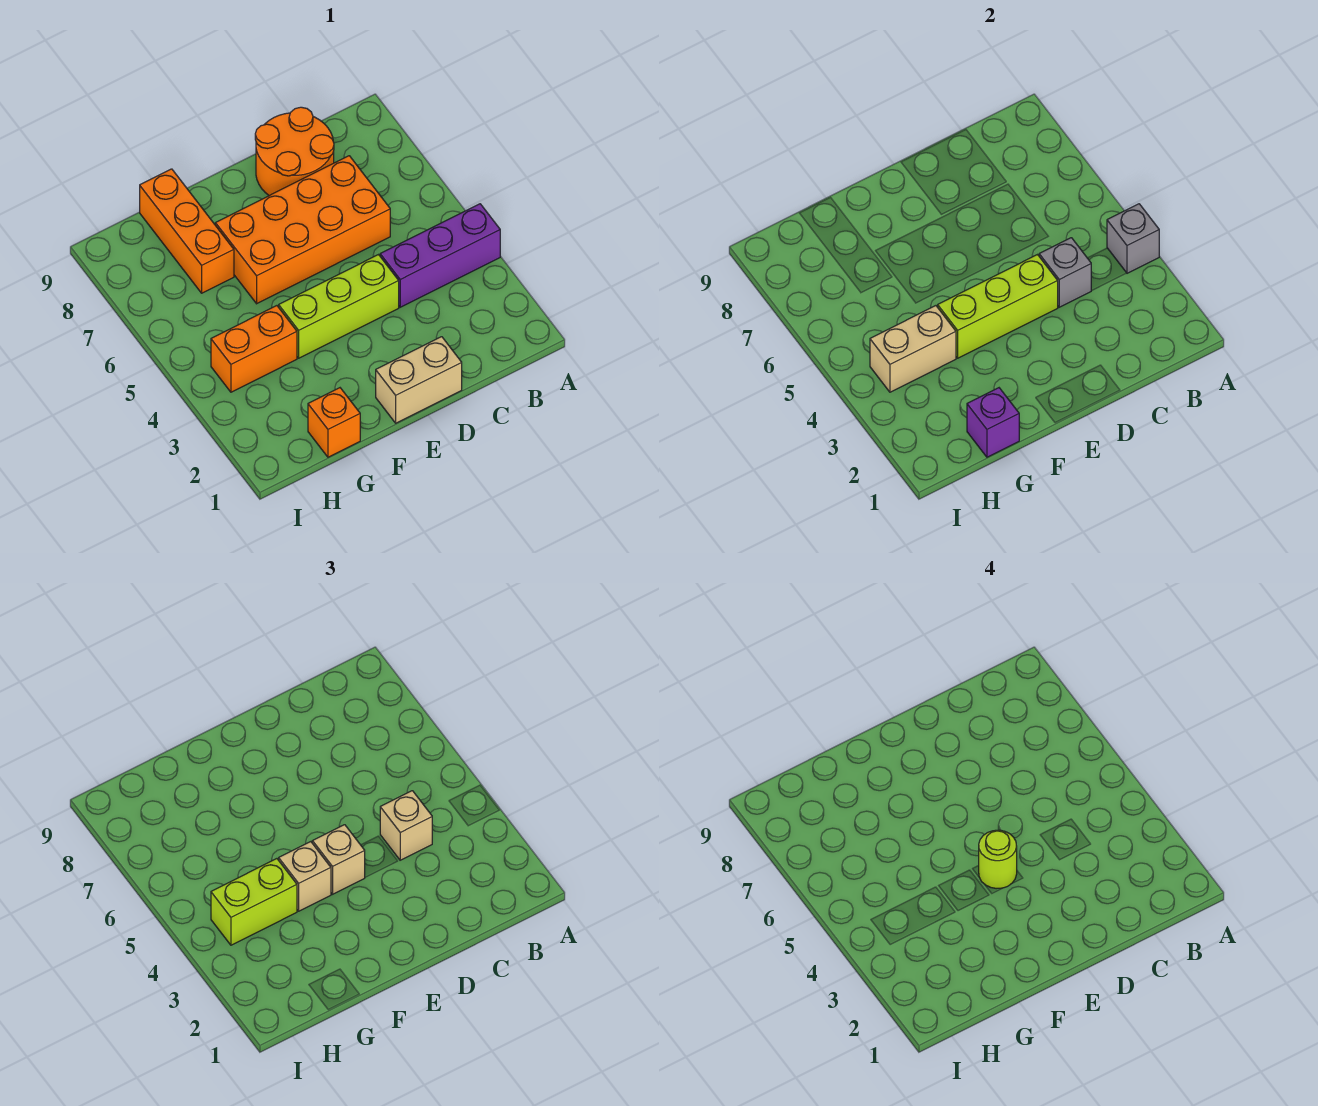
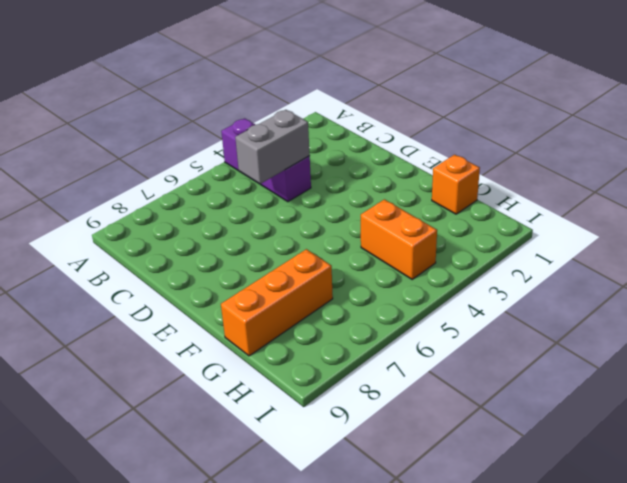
grey 1x2 brick [235,110,310,184] -> grey 1x1 brick [1039,238,1091,307]
none -> orange 2x4 brick [215,156,390,304]
none -> orange 2x2 round brick [255,107,334,196]
none -> tan 1x2 brick [376,337,462,423]

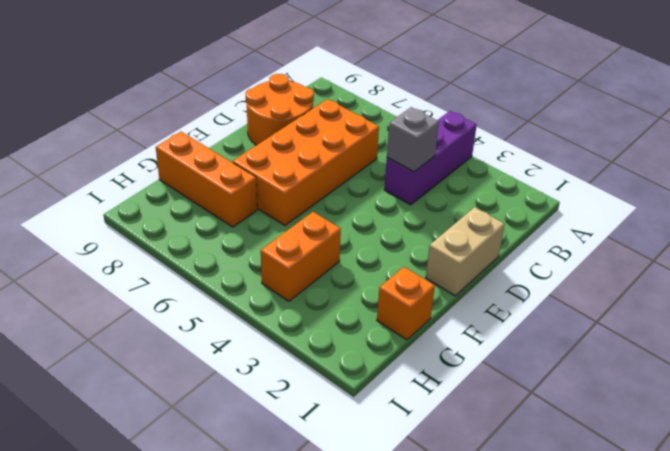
none -> lime 1x3 brick [279,255,399,358]
none -> grey 1x1 brick [1107,204,1159,273]
none -> lime 1x3 brick [938,255,1058,358]

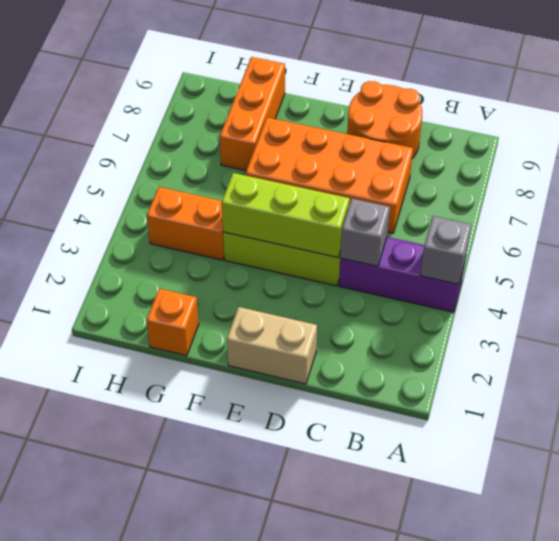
none -> purple 1x1 brick [967,388,1019,457]
none -> tan 1x2 brick [870,306,956,392]
none -> tan 1x1 brick [380,791,432,860]

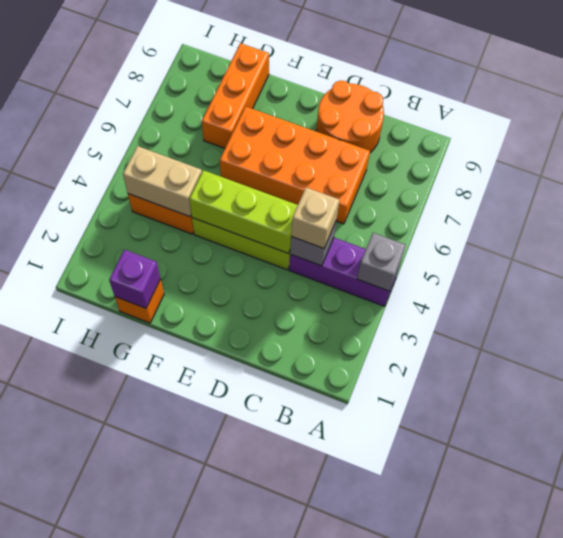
none -> tan 1x2 brick [376,337,462,423]
none -> tan 1x1 brick [312,825,365,894]
none -> tan 1x1 brick [279,842,331,911]

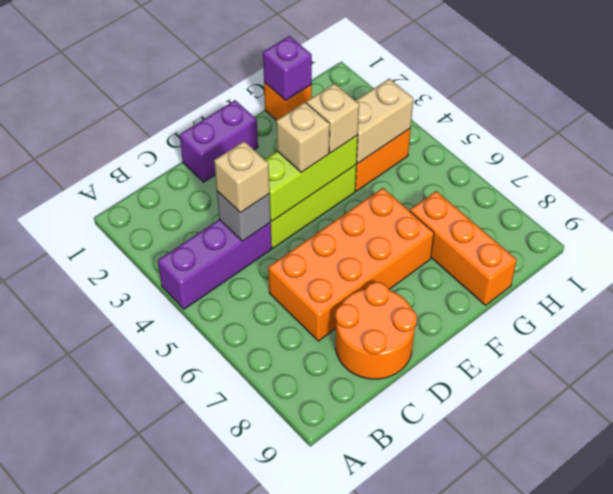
purple 1x2 brick [180,100,258,182] -> tan 1x2 brick [376,337,462,423]
none -> grey 1x1 brick [1107,204,1159,273]
none -> lime 1x2 brick [211,859,297,945]
none -> lime 1x1 round brick [979,830,1017,889]

